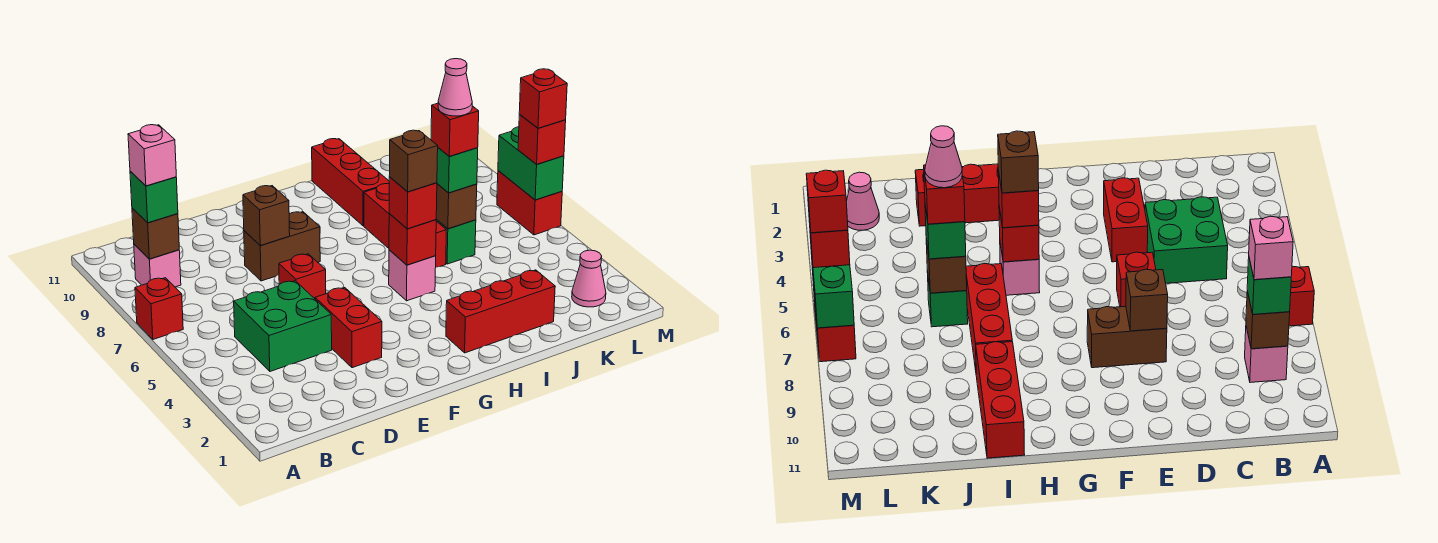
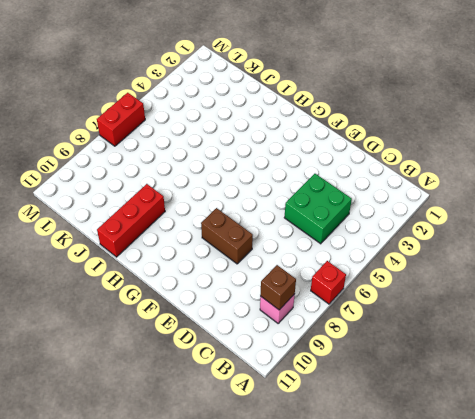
none -> red 1x2 brick [315,288,382,368]
none -> red 1x1 brick [279,254,326,299]
none -> red 1x3 brick [446,270,555,353]

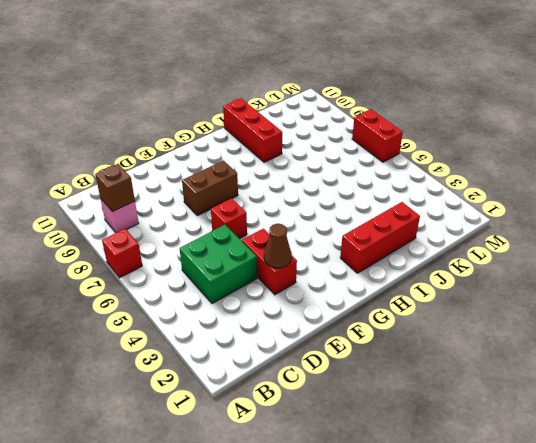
brown 1x1 cone [264,224,291,268] -> none
none -> pink 1x1 brick [389,250,436,301]
none -> red 1x3 brick [364,184,446,267]
none -> green 1x1 brick [436,220,476,264]

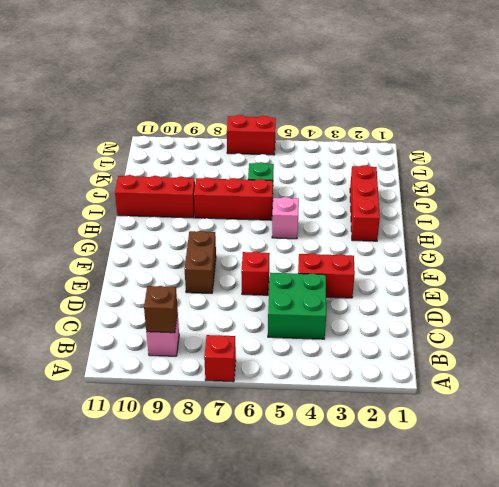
none -> pink 1x1 cone [572,250,606,307]
none -> brown 1x1 brick [243,186,290,245]
none -> red 1x1 brick [389,214,436,265]

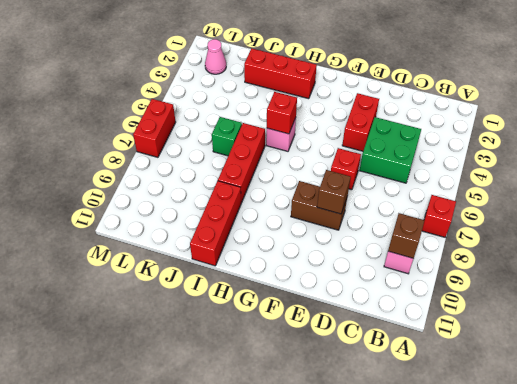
none -> brown 1x1 brick [436,184,477,229]
none -> green 1x2 brick [498,127,564,200]
none -> green 1x1 brick [130,171,178,223]

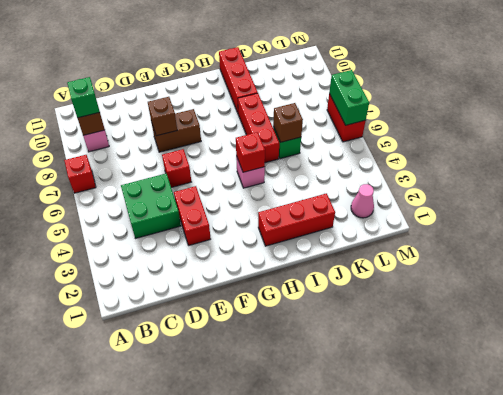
none -> red 1x1 brick [389,177,437,229]
none -> green 1x1 brick [437,148,478,193]
none -> red 1x1 brick [518,115,566,164]

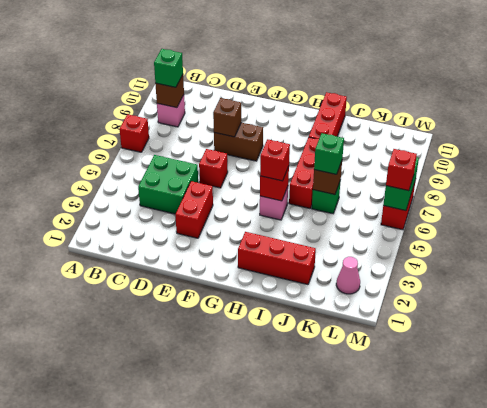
none -> pink 1x1 brick [128,125,176,186]
none -> brown 1x1 brick [389,130,438,192]
none -> red 1x1 brick [431,103,479,156]

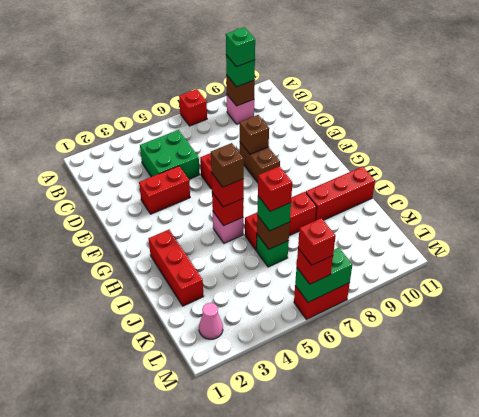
green 1x1 brick [226,27,255,67] -> pink 1x1 brick [128,125,176,186]
none -> pink 1x1 cone [438,59,472,116]

